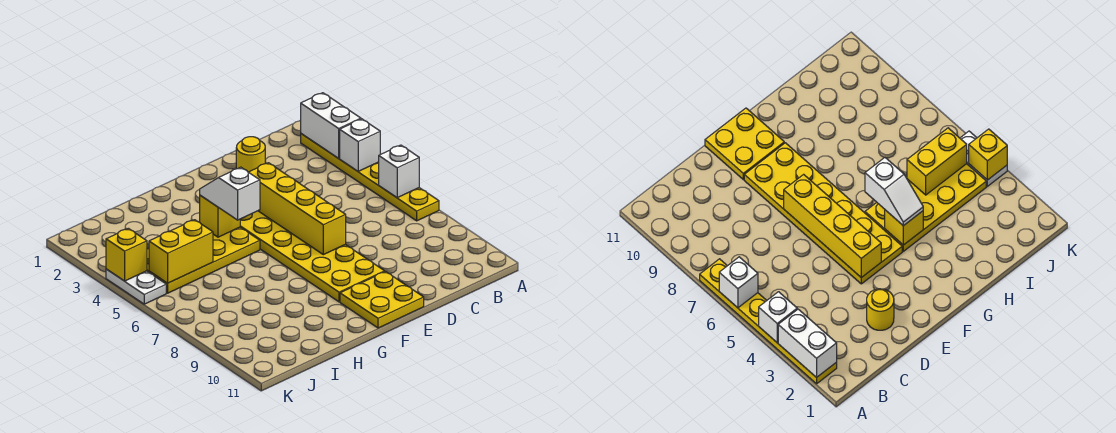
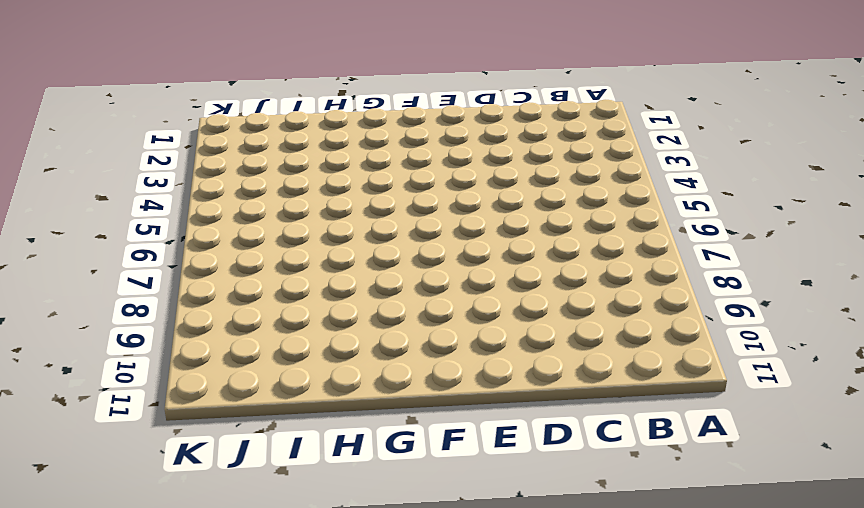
none -> yellow 1x6 plate [301,134,439,221]
none -> yellow 1x1 round brick [236,137,265,172]
none -> yellow 2x6 plate [240,211,385,302]

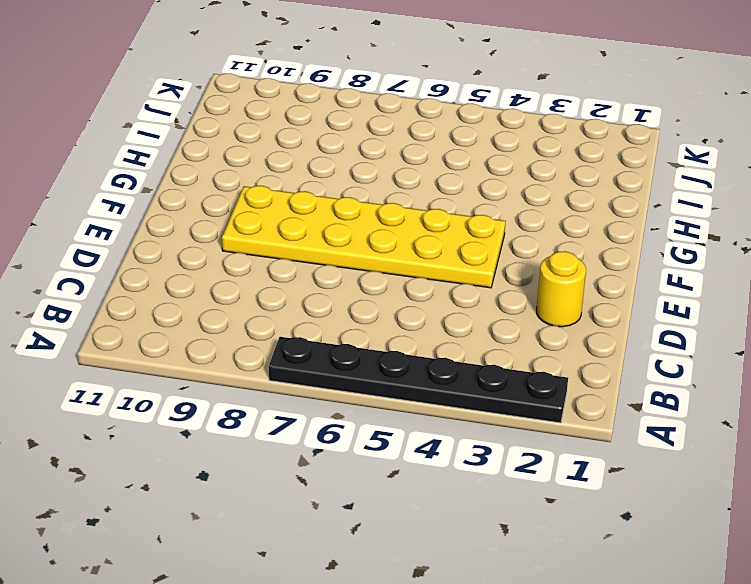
black 1x6 plate [269,337,568,423] -> yellow 1x6 plate [301,134,439,221]
none -> yellow 2x2 plate [340,272,424,328]
none -> yellow 2x4 plate [147,227,260,293]
none -> white 1x2 plate [106,269,166,304]

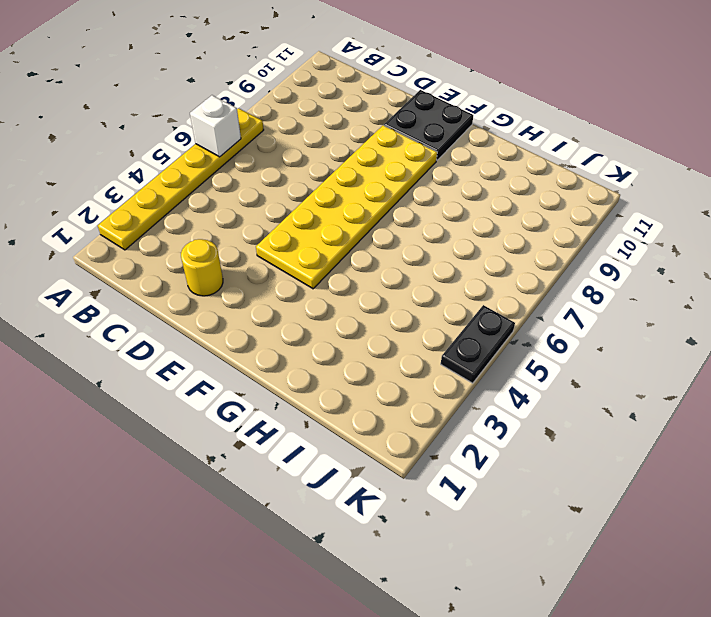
black 2x2 plate [384,90,473,160] -> yellow 2x2 plate [340,272,424,328]
black 1x2 plate [441,305,515,383] -> white 1x2 plate [106,269,166,304]
none -> yellow 2x4 plate [147,227,260,293]
none -> white 1x2 brick [301,93,361,158]
none -> white 1x1 brick [340,119,380,171]

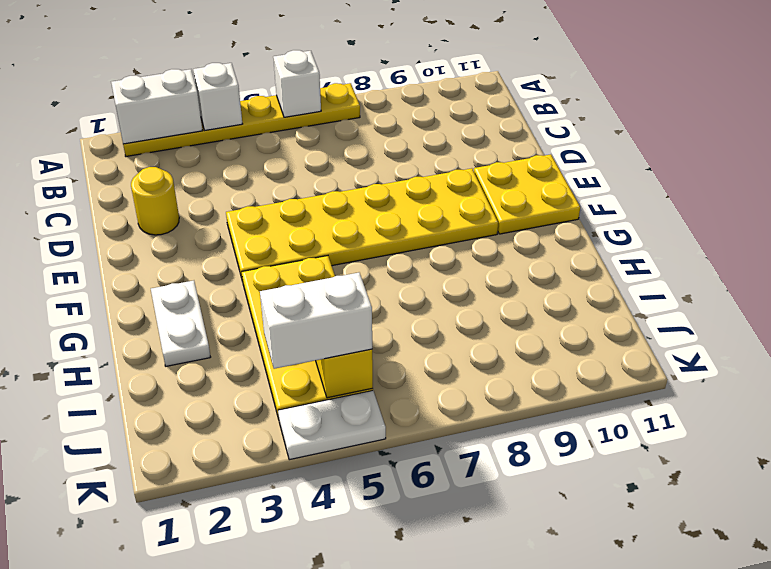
white 1x2 plate [151,281,210,366] -> none
white 1x2 brick [260,273,372,369] -> none
none -> yellow 1x4 brick [249,163,346,255]
none -> yellow 1x1 brick [200,195,240,237]
none -> yellow 1x1 brick [106,228,147,281]

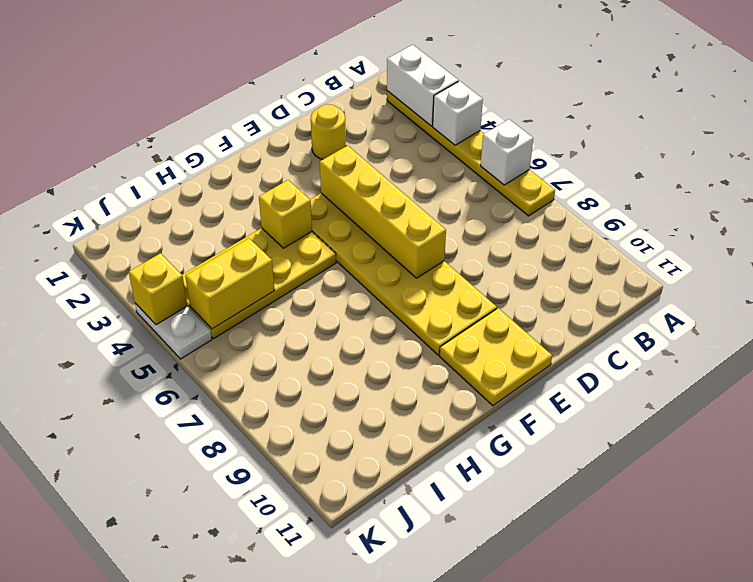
none -> white 1x2 slope [200,167,260,220]

